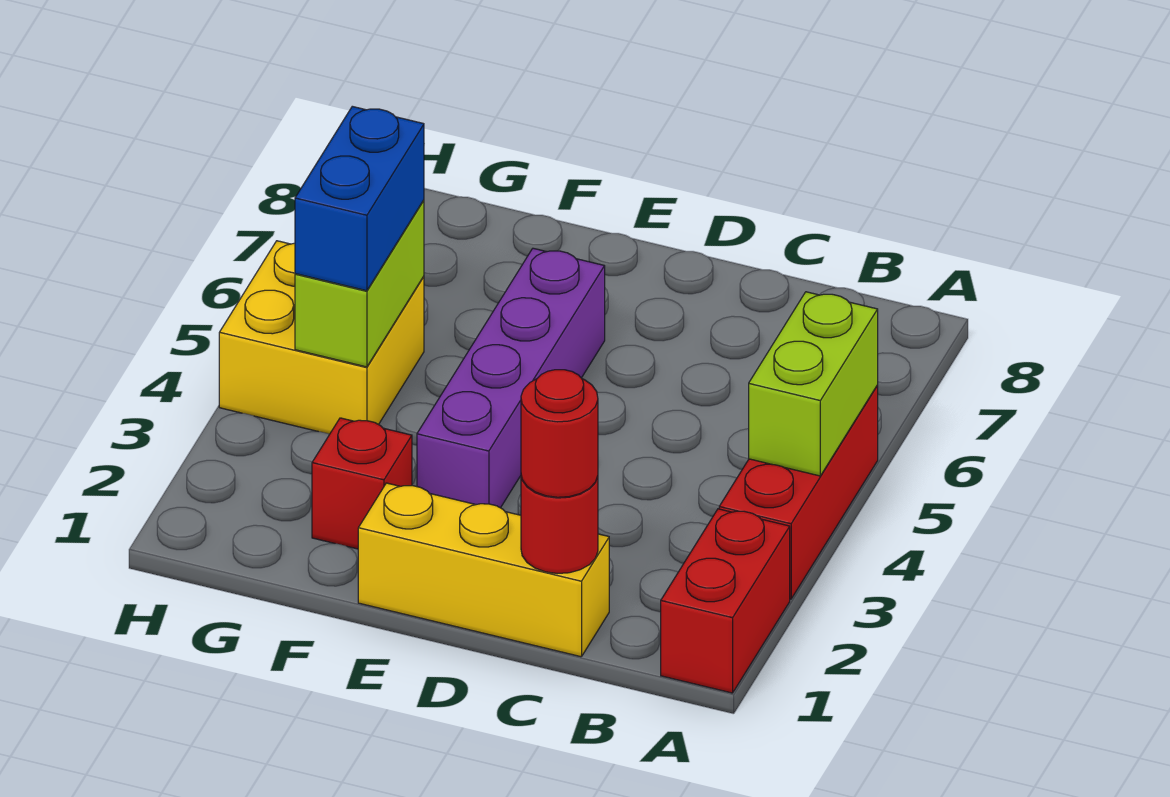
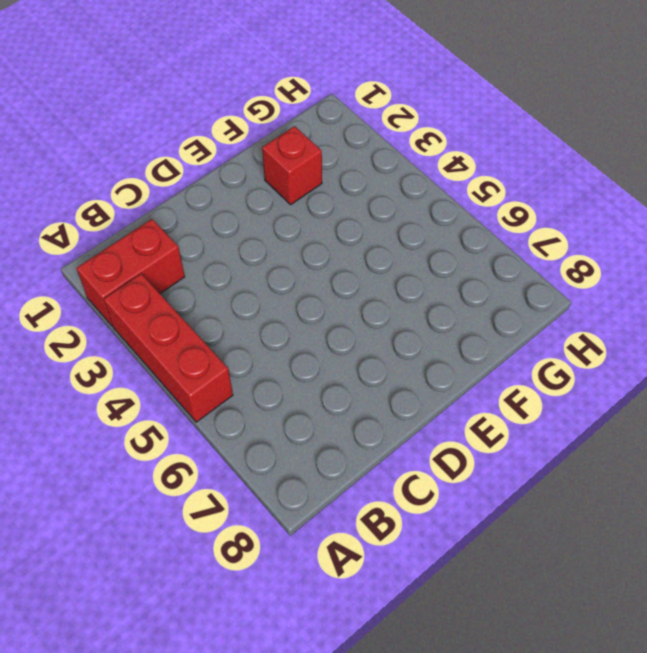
red 1x2 brick [77,219,185,326] -> red 1x2 brick turned to [661,509,790,693]
none -> yellow 1x3 brick [358,483,609,657]
none -> purple 1x4 brick [417,248,605,508]

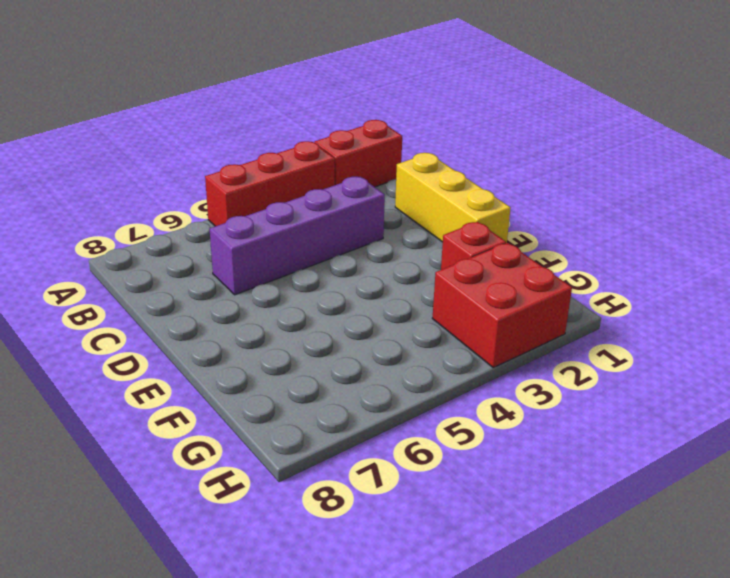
purple 1x4 brick [210,177,385,295] -> purple 1x4 brick moved to [417,248,605,508]
red 2x2 brick [432,243,572,368] -> none
none -> yellow 2x2 brick [219,241,424,434]
none -> lime 1x2 brick [749,292,878,476]

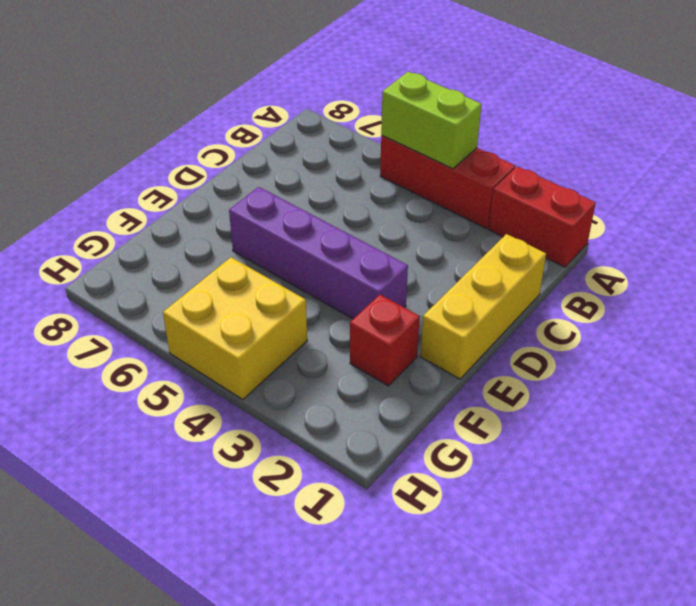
none -> red 1x1 round brick [521,476,598,574]
none -> lime 1x2 brick [295,200,424,367]

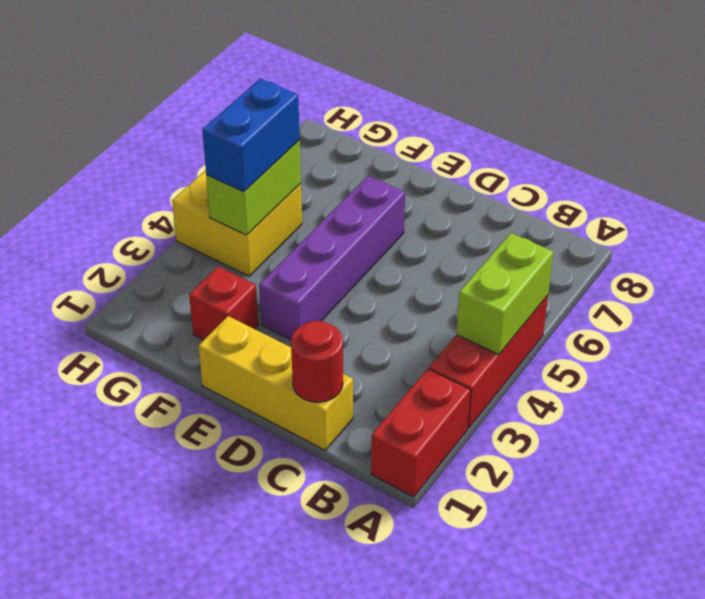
none -> red 1x1 round brick [521,370,598,497]

